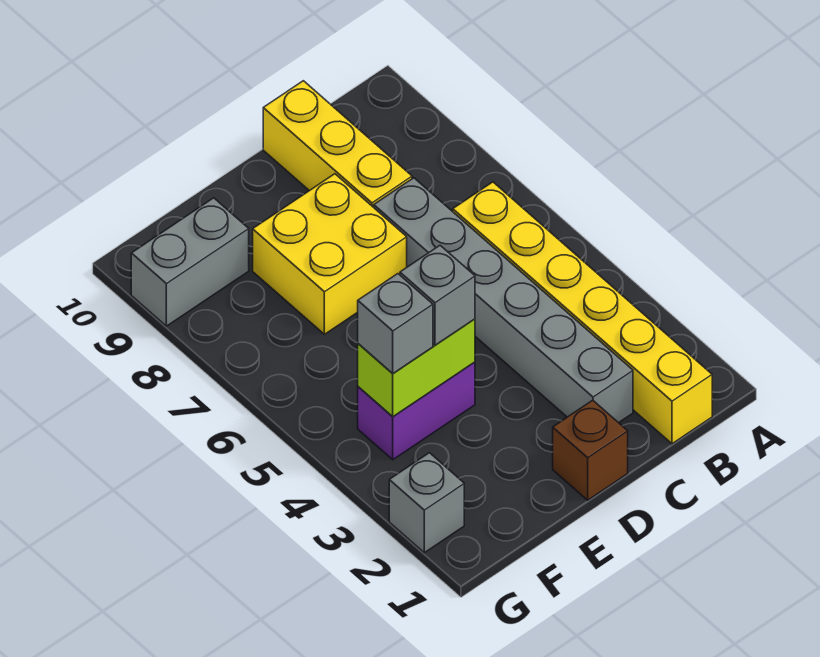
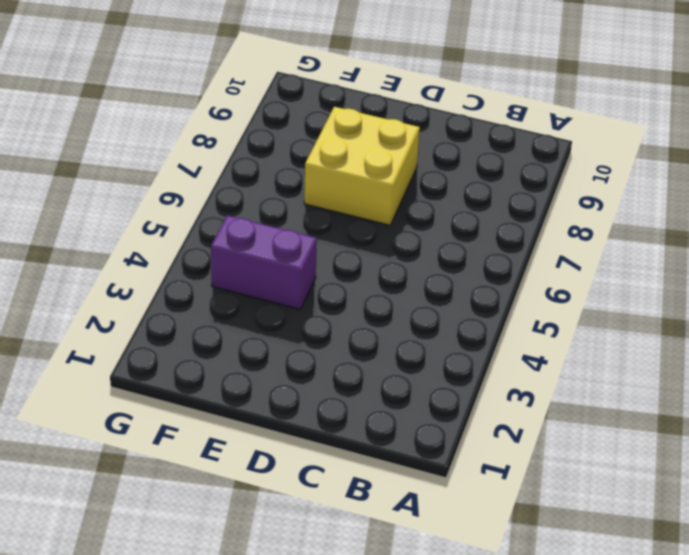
none -> yellow 1x6 brick [453,182,712,444]
none -> grey 1x6 brick [374,178,633,423]

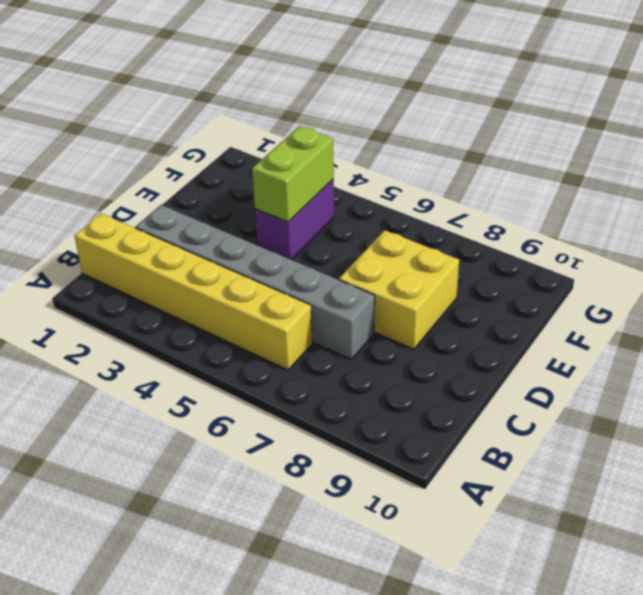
none -> yellow 1x3 brick [263,81,412,207]
none -> brown 1x1 brick [553,400,628,500]

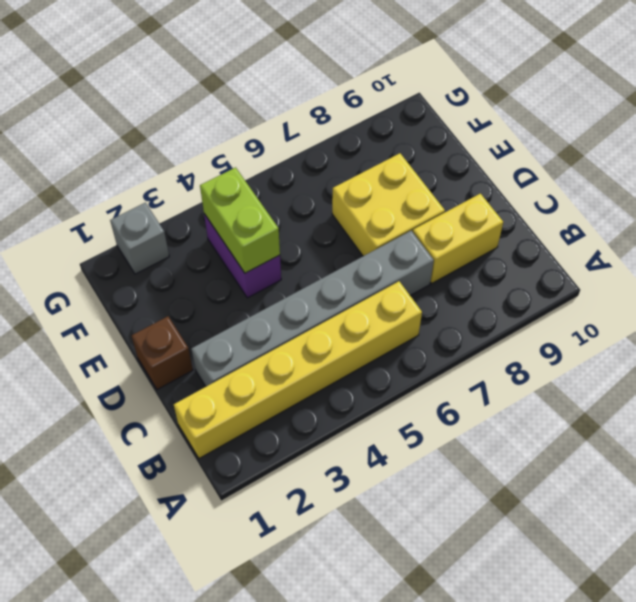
yellow 1x2 brick [413,194,503,283] -> yellow 1x3 brick [263,81,412,207]
none -> grey 1x2 brick [131,198,249,326]
none -> grey 1x1 brick [400,246,475,345]

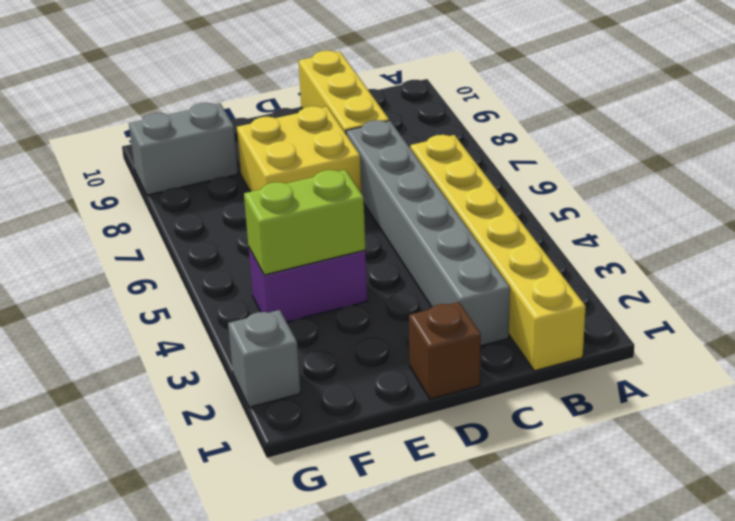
none -> grey 1x1 brick [400,246,475,345]
none -> grey 1x1 brick [358,274,433,373]

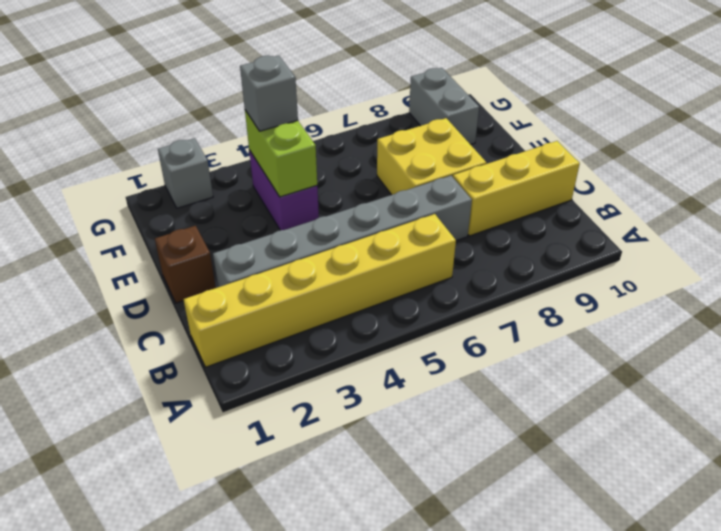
none -> grey 1x1 brick [400,246,475,345]

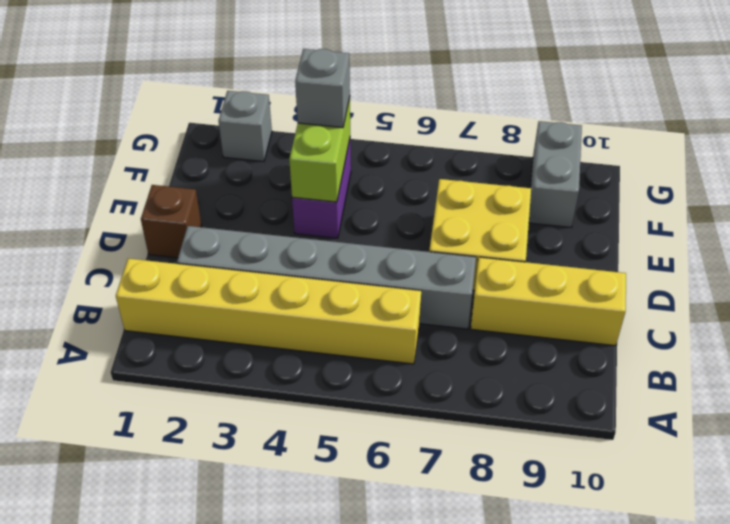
none -> grey 1x1 brick [400,246,475,345]

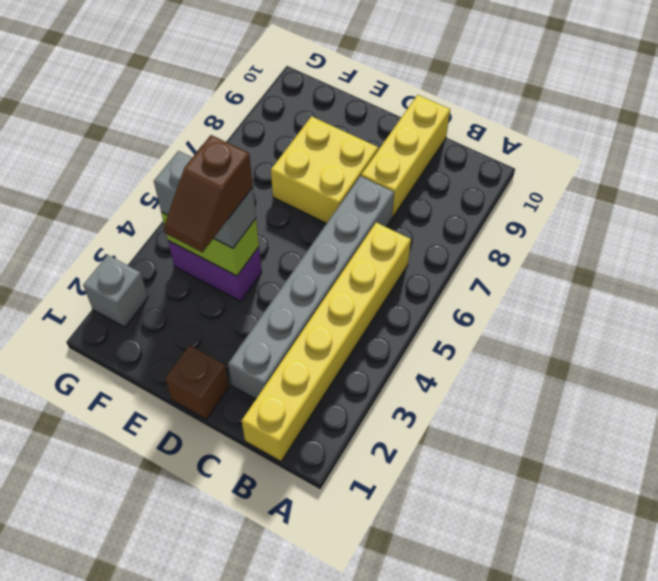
brown 1x2 slope [164,135,253,252] -> none
none -> grey 1x2 brick [131,198,249,326]

